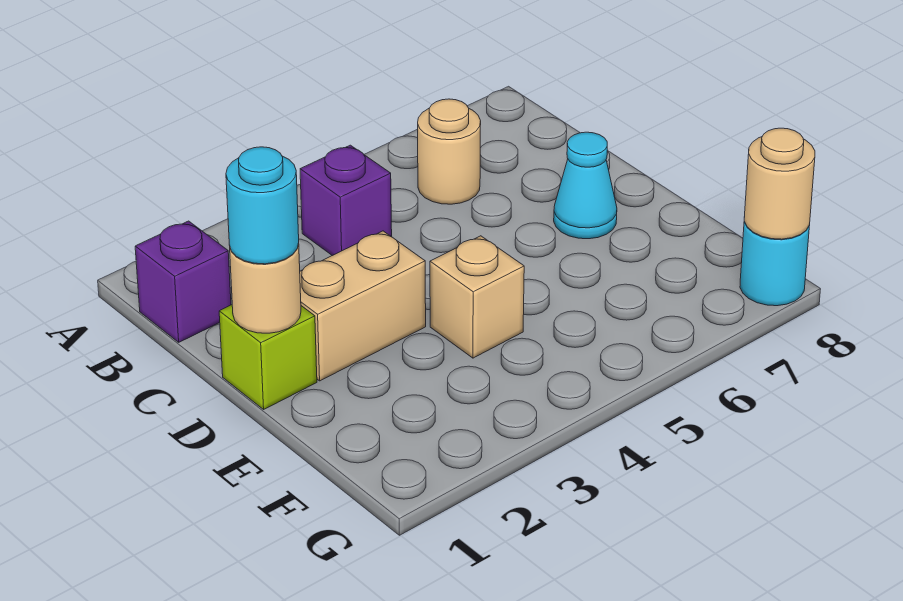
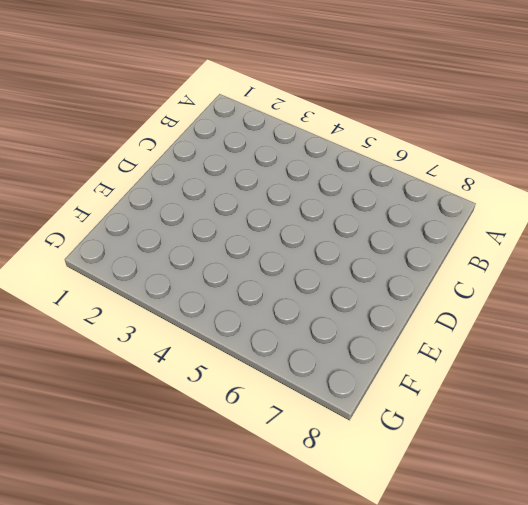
none -> purple 1x1 brick [135,221,231,342]
none -> purple 1x1 brick [300,145,392,256]

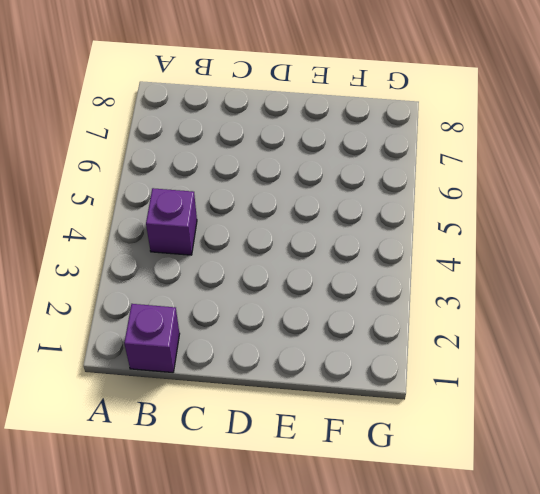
none -> tan 1x1 round brick [418,99,481,204]
none -> lime 1x1 brick [219,305,317,409]

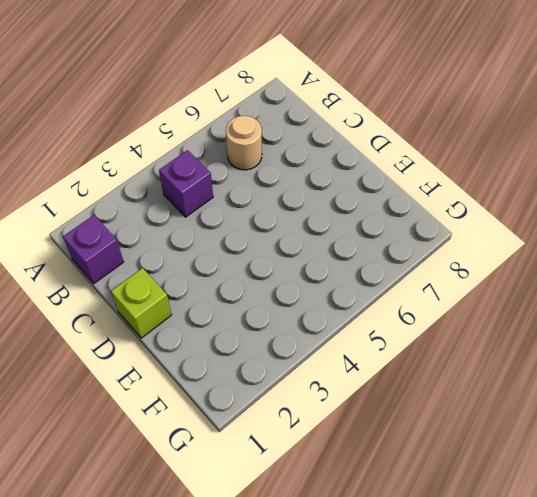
none -> tan 1x2 brick [300,231,426,381]
none -> cyan 1x1 cone [554,132,617,239]

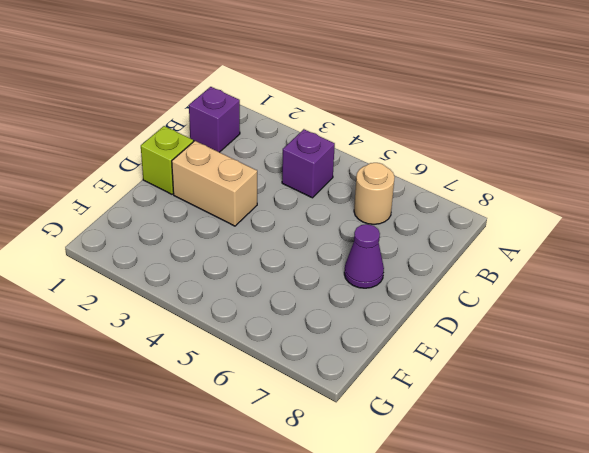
purple 1x1 cone [344,224,384,288] -> cyan 1x1 cone [554,132,617,239]
none -> tan 1x1 brick [430,236,524,358]
none -> cyan 1x1 round brick [740,222,809,306]

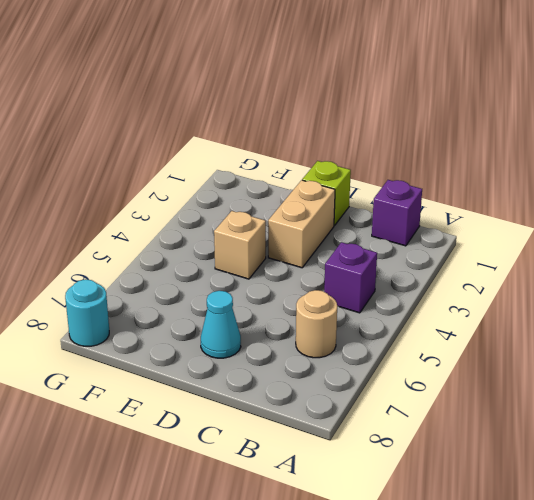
none -> tan 1x1 round brick [230,243,301,333]
none -> tan 1x1 round brick [744,128,815,239]

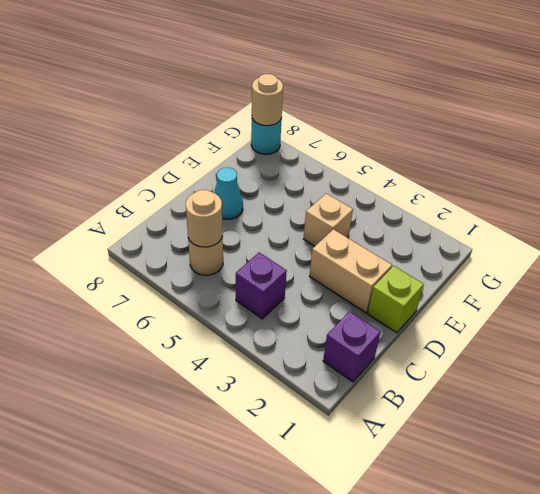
tan 1x1 round brick [186,190,223,247] -> tan 1x1 round brick moved to [230,243,301,333]
none -> cyan 1x1 round brick [226,147,299,264]

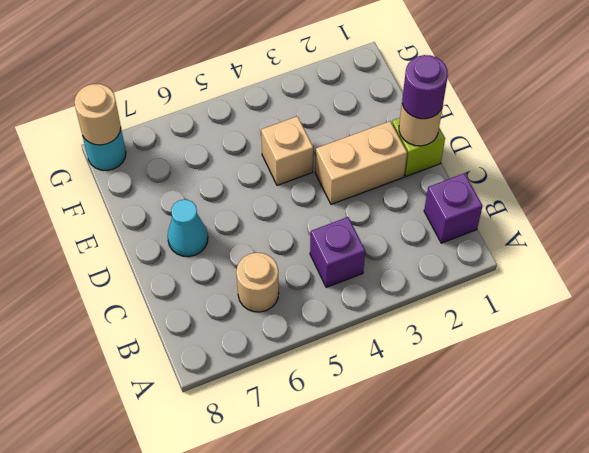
purple 1x1 round brick [402,55,448,119] -> cyan 1x1 round brick [226,147,299,264]

